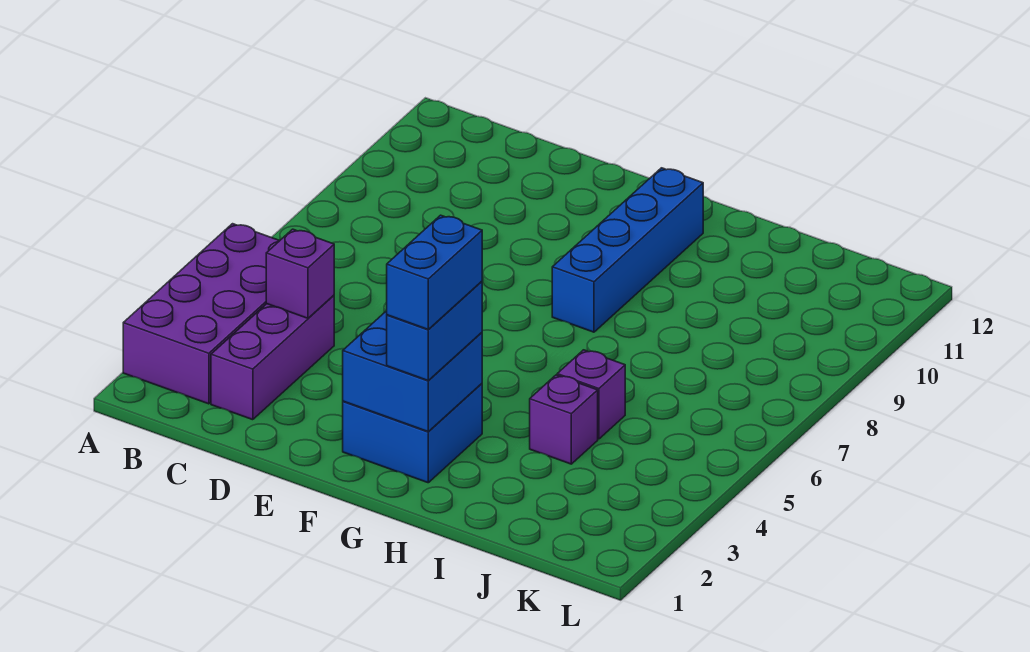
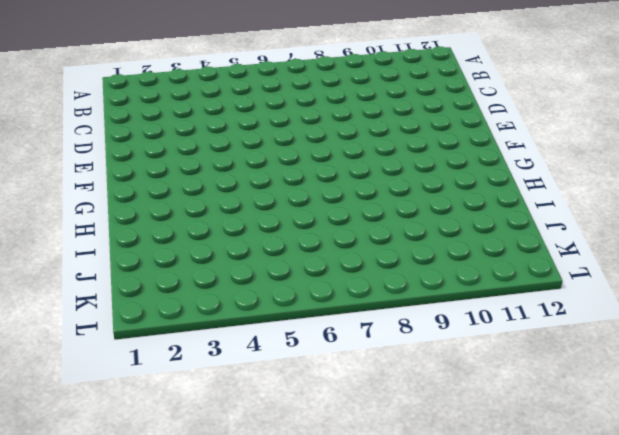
none -> purple 2x4 brick [123,224,280,404]
none -> purple 1x3 brick [211,295,334,420]

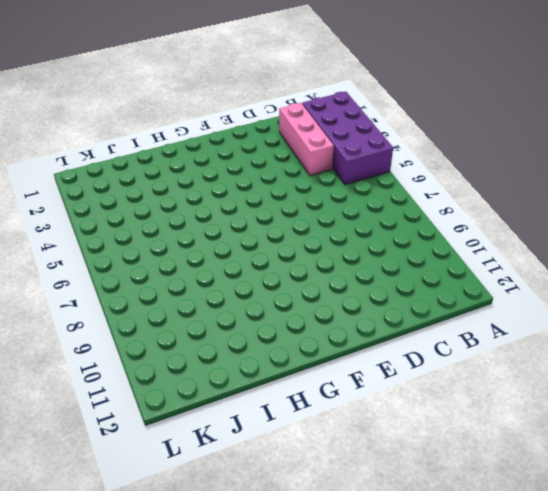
pink 1x3 brick [279,103,334,176] -> purple 1x3 brick [211,295,334,420]
none -> blue 2x2 brick [343,384,482,483]
none -> blue 1x4 brick [552,168,703,332]

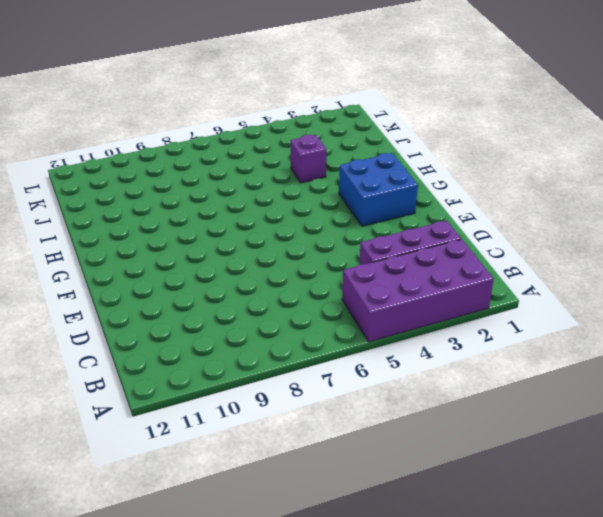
none -> blue 1x4 brick [552,168,703,332]
none -> purple 1x1 brick [557,350,625,439]

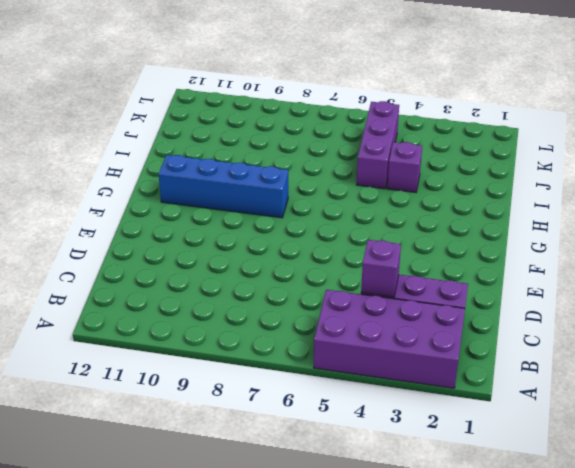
purple 1x3 brick [357,101,399,189] -> purple 1x1 brick [557,350,625,439]
none -> blue 2x2 brick [343,384,482,483]
none -> blue 2x2 brick [343,311,482,432]

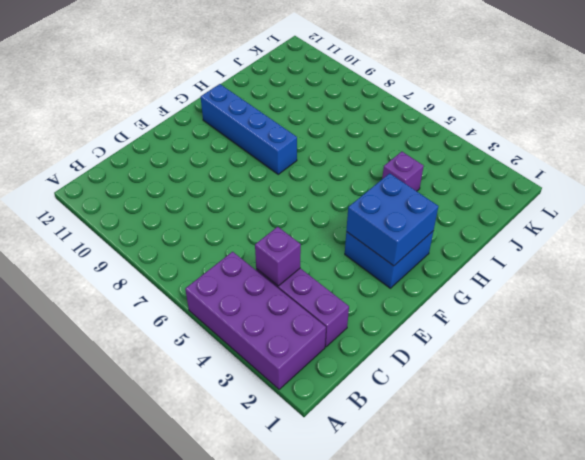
none -> purple 1x1 brick [557,350,625,439]
none -> blue 1x2 brick [387,281,482,380]

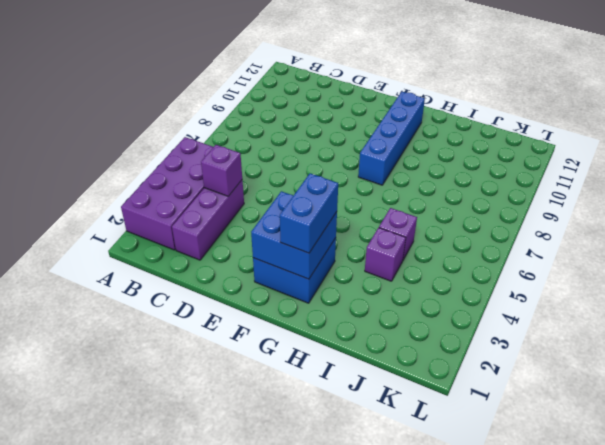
none -> blue 1x2 brick [387,215,482,330]

